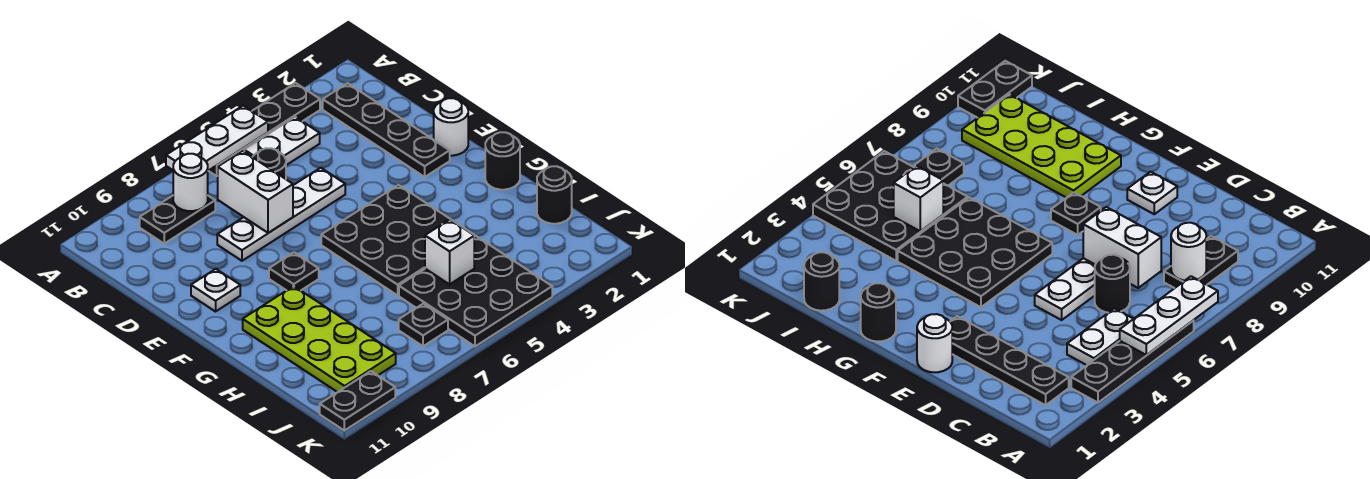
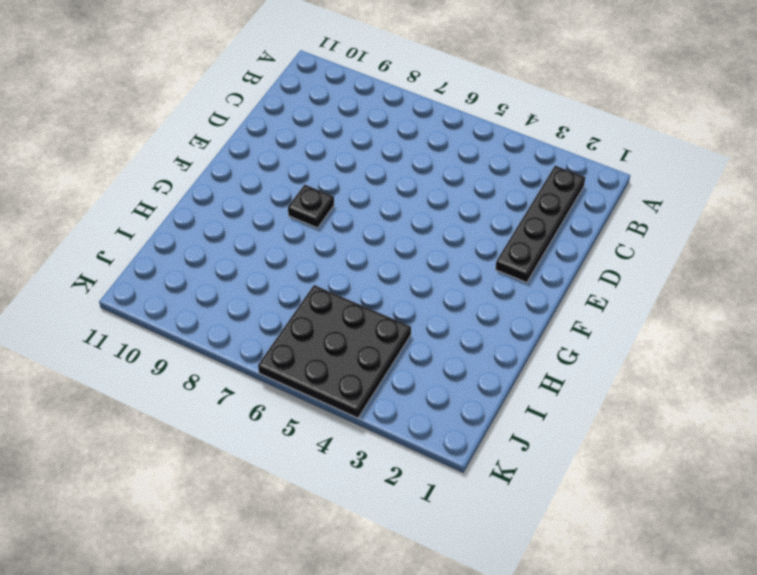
none -> black 1x4 plate [209,83,320,176]
none -> white 1x2 plate [244,117,320,165]
none -> black 1x2 plate [140,196,215,243]

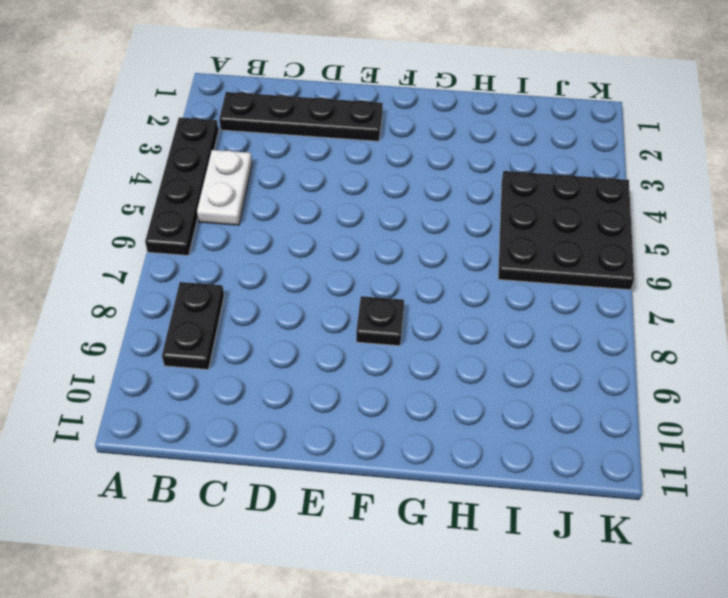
none -> black 1x1 round brick [253,148,286,179]
none -> white 1x4 plate [217,168,345,261]
none -> white 1x1 round brick [434,98,468,156]

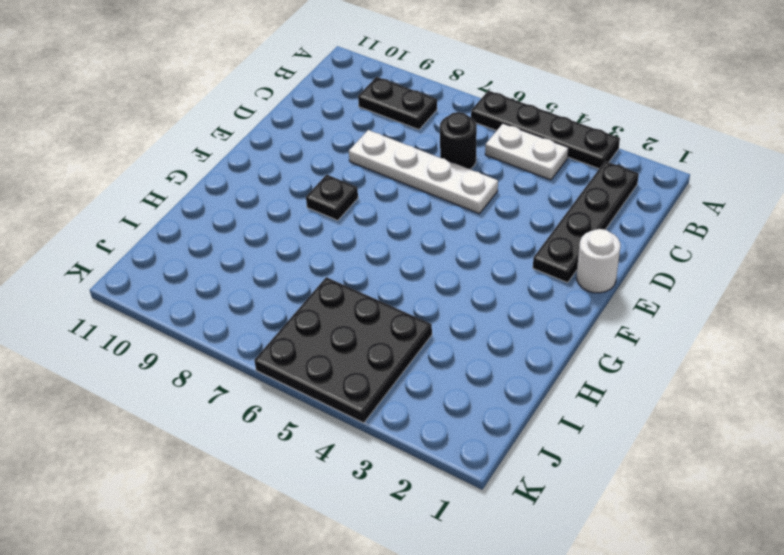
none -> white 1x1 plate [191,269,240,312]
none -> black 3x3 plate [321,185,475,295]
none -> black 1x1 round brick [485,132,520,190]

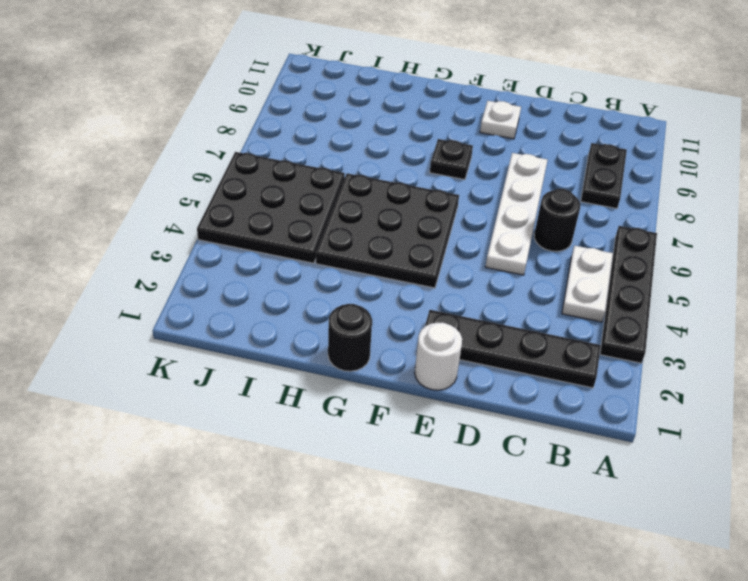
none -> lime 2x4 plate [243,286,396,392]
none -> black 1x1 round brick [537,166,572,224]
none -> black 1x1 plate [399,304,448,346]

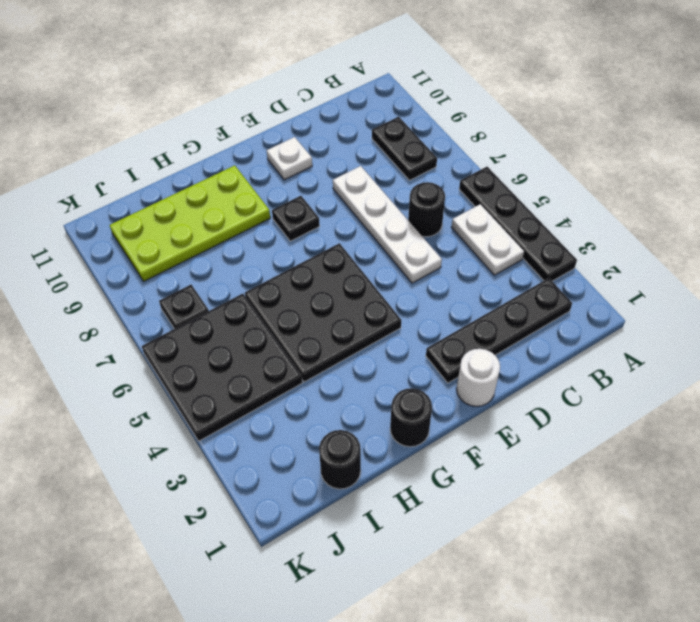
none -> black 1x2 plate [320,371,395,430]
none -> white 1x3 plate [166,106,268,171]
none -> white 1x1 round brick [173,154,208,211]

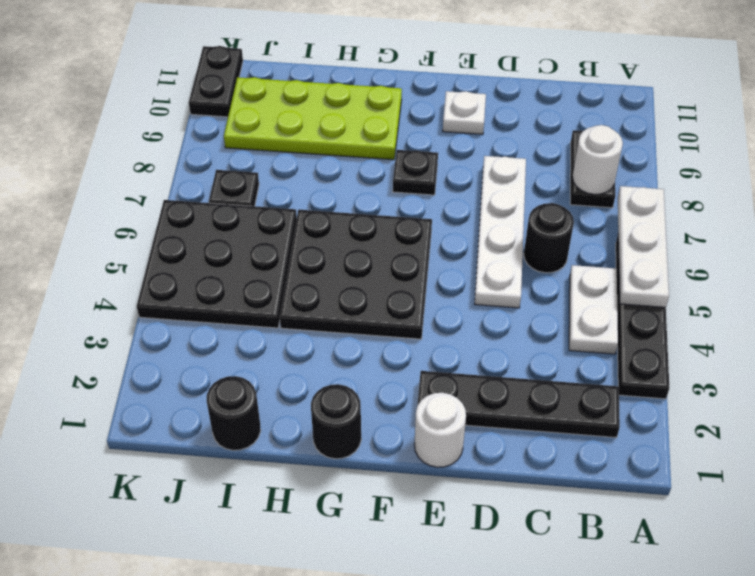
none -> white 1x2 brick [218,151,293,233]
none -> white 1x1 brick [425,220,474,284]

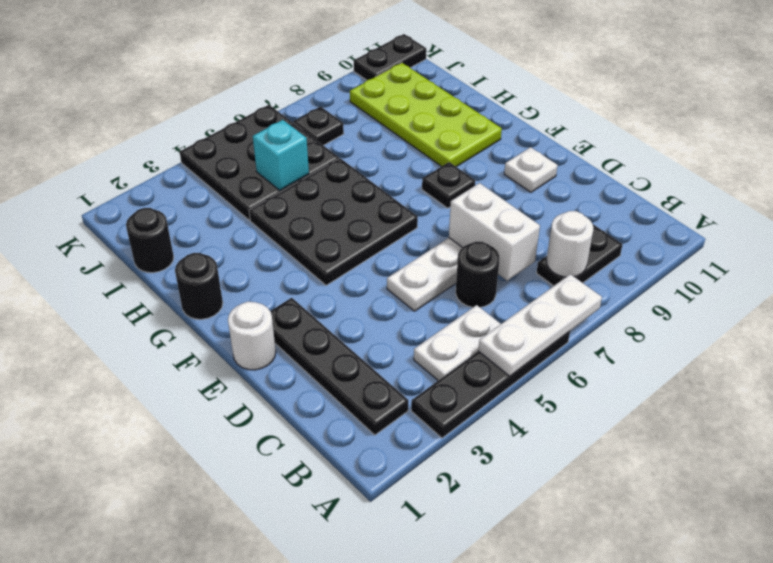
cyan 1x1 brick [253,120,309,190] -> white 1x1 brick [425,220,474,284]

